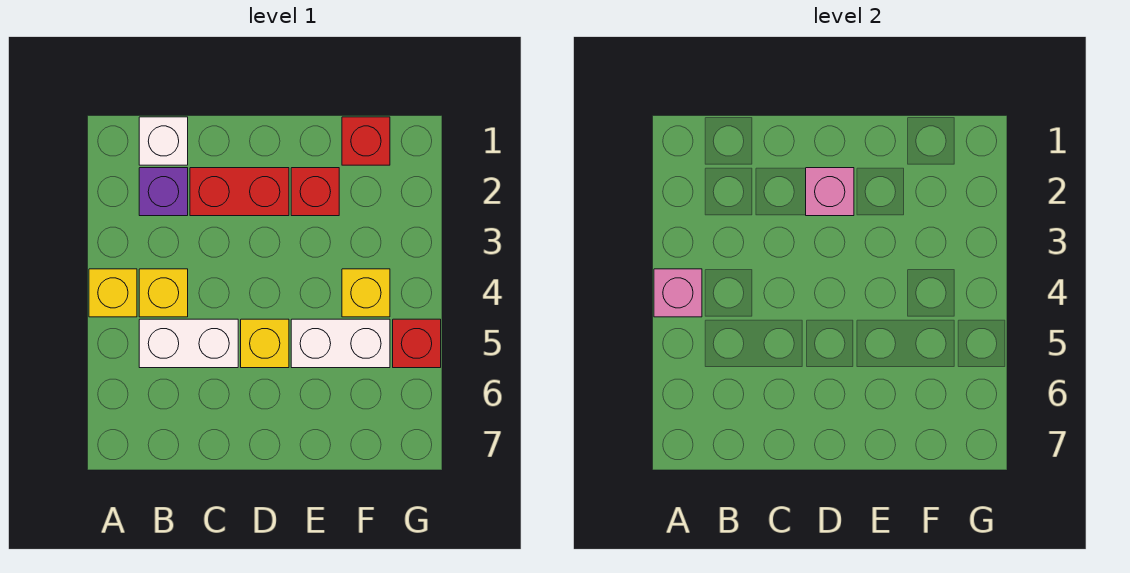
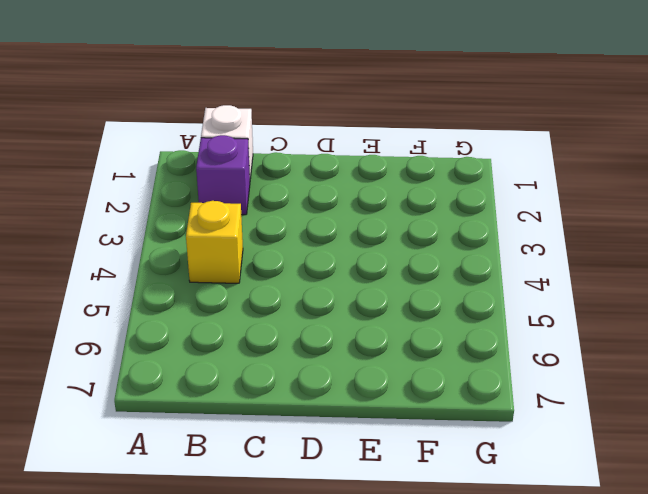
none -> yellow 1x1 brick [89,269,137,317]
none -> white 1x2 brick [139,319,238,368]
none -> red 1x2 brick [190,168,289,216]

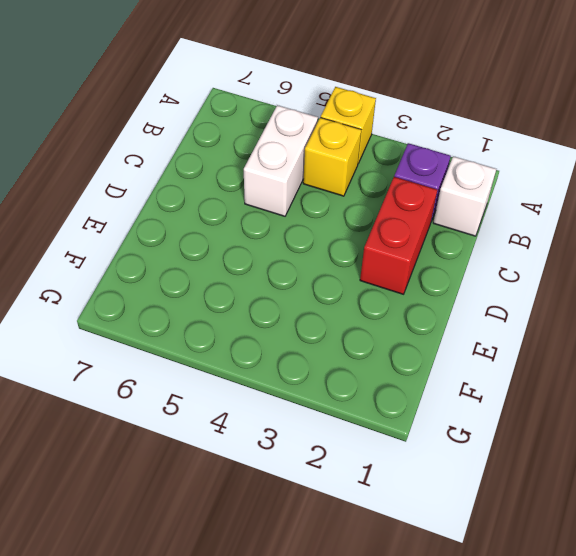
none -> yellow 1x1 brick [241,319,289,368]
none -> red 1x1 brick [291,168,339,216]
none -> white 1x2 brick [291,319,390,368]

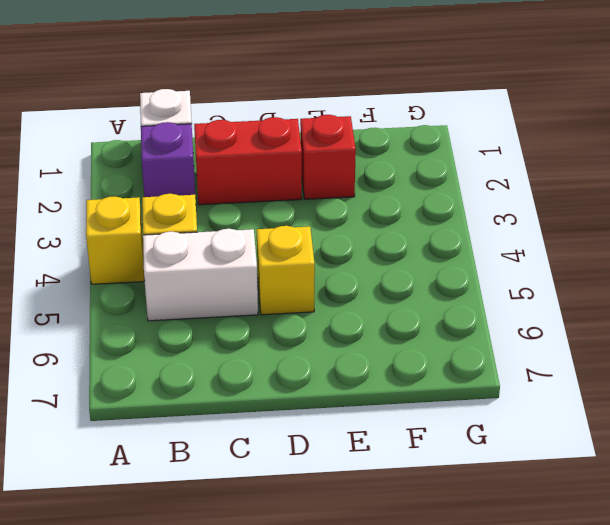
none -> white 1x2 brick [291,319,390,368]
none -> red 1x1 brick [342,117,390,165]
none -> yellow 1x1 brick [342,269,390,317]

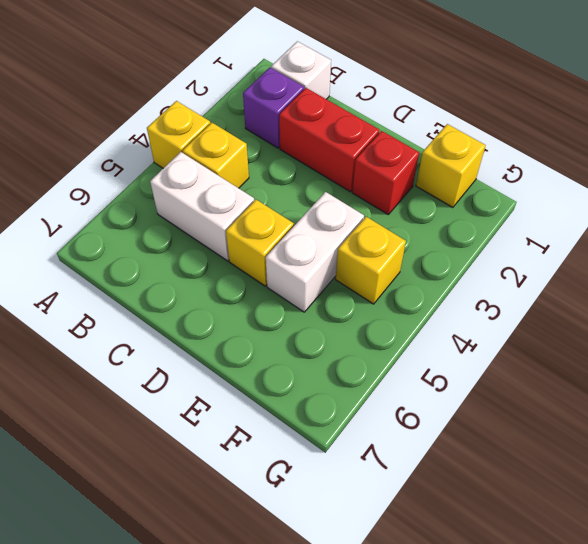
white 1x2 brick [266,192,364,312] -> white 1x2 brick turned to [291,319,390,368]
yellow 1x1 brick [416,124,486,208] -> red 1x1 brick [342,117,390,165]
none -> red 1x1 brick [393,319,441,368]
none -> pink 1x1 brick [654,269,702,317]
none -> pink 1x1 brick [806,168,854,216]

